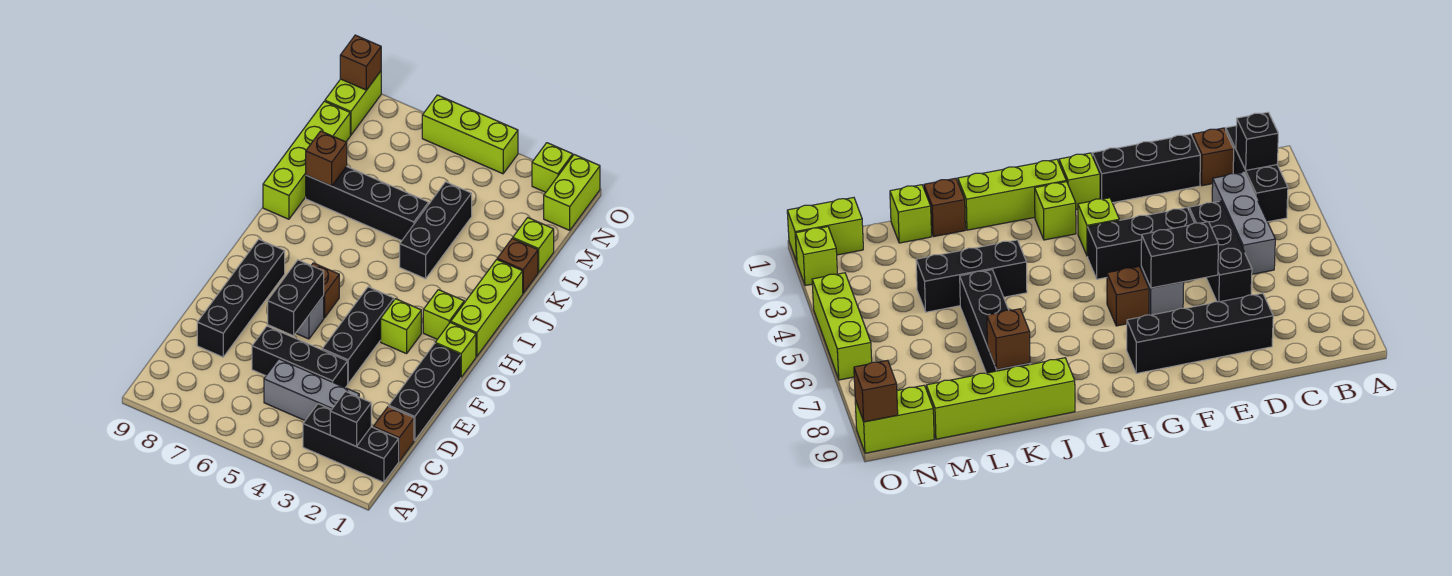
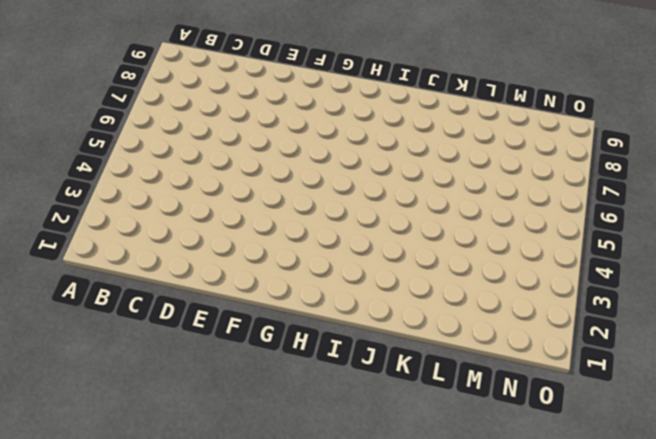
none -> black 1x3 brick [303,404,399,482]
none -> brown 1x1 brick [373,406,414,461]
none -> grey 1x3 brick [264,359,359,420]

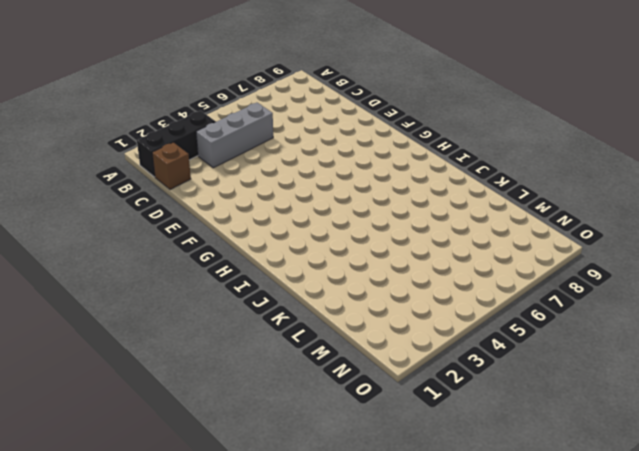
none -> black 1x3 brick [389,344,461,440]
none -> black 1x3 brick [252,326,348,388]
none -> black 1x4 brick [197,239,285,357]

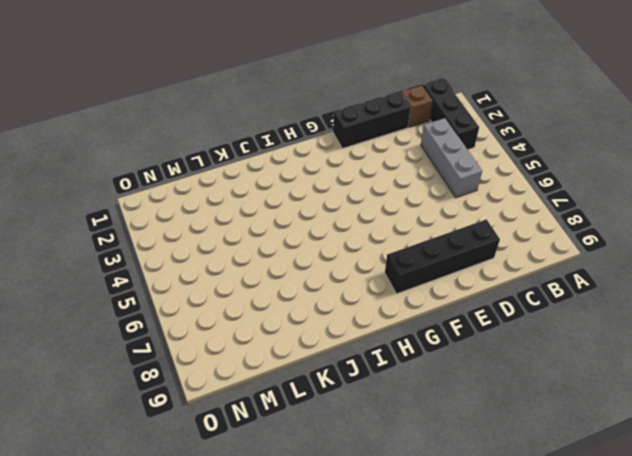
none -> black 1x3 brick [252,326,348,388]
none -> black 1x3 brick [322,287,394,384]
none -> grey 1x1 brick [296,296,324,339]

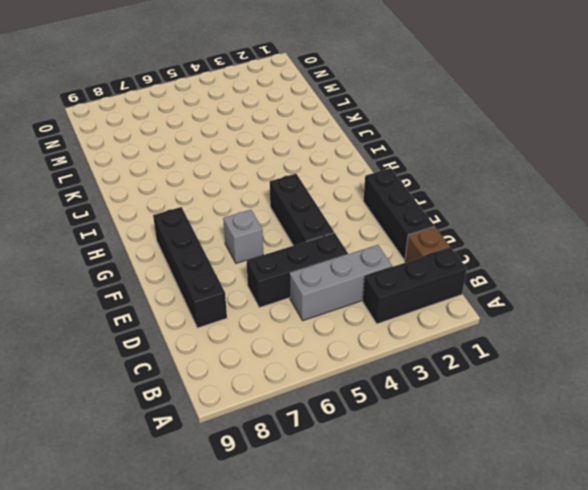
none -> lime 1x1 brick [435,322,476,377]
none -> lime 1x1 brick [381,299,421,354]
none -> brown 1x1 brick [311,263,339,318]

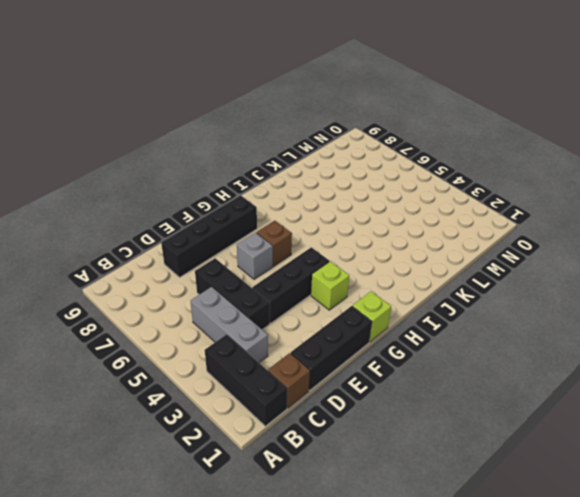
none -> lime 1x3 brick [451,260,523,356]
none -> lime 1x1 brick [423,290,464,339]
none -> black 1x3 brick [400,182,472,279]

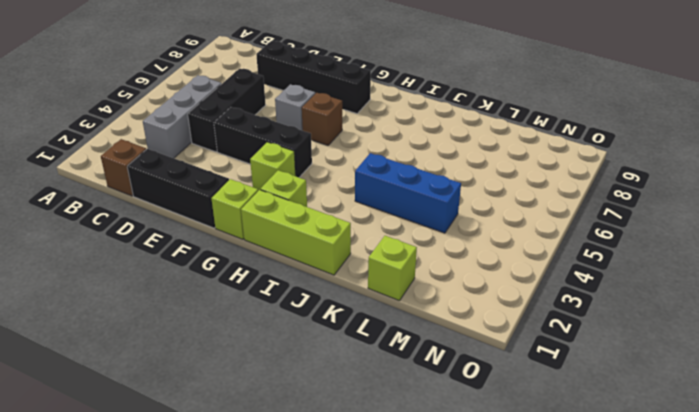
blue 1x3 brick [355,153,461,233] -> black 1x3 brick [400,182,472,279]
none -> black 1x3 brick [303,404,399,482]
none -> lime 1x4 brick [263,101,350,219]
none -> brown 1x1 brick [497,238,538,293]

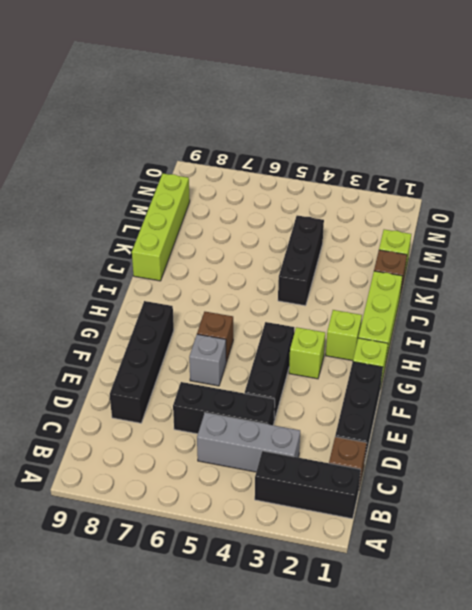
none -> black 1x4 brick [306,166,429,241]
none -> lime 1x2 brick [544,155,600,230]
none -> lime 1x2 brick [325,71,381,135]

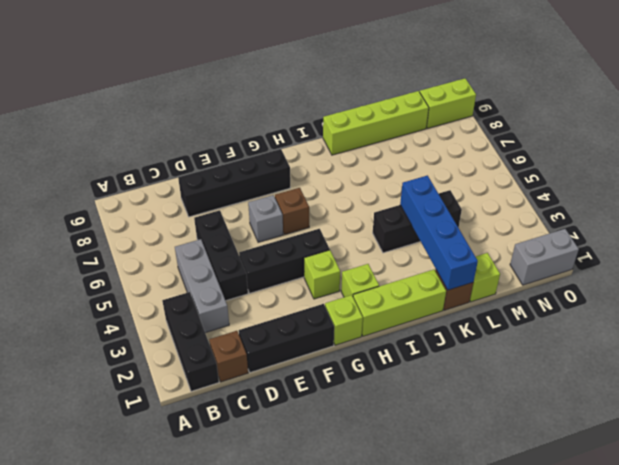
blue 1x4 brick [400,175,478,290] -> none
grey 1x2 brick [510,229,579,285] -> lime 1x2 brick [544,155,600,230]
none -> black 1x4 brick [306,166,429,241]
none -> lime 1x1 brick [532,143,573,192]
none -> lime 1x3 brick [422,95,518,174]

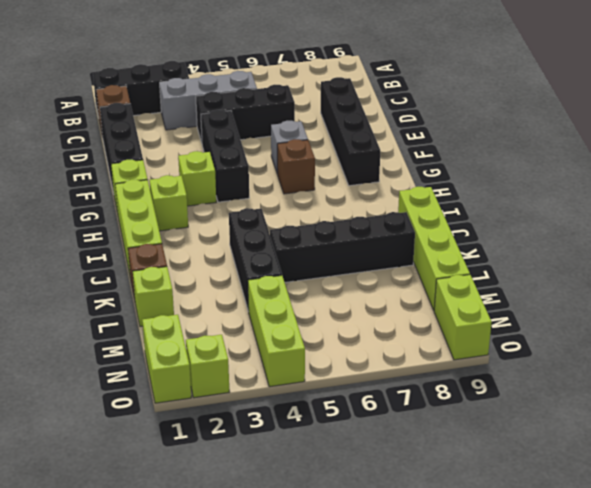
lime 1x3 brick [248,275,305,387] -> lime 1x3 brick turned to [422,95,518,174]
none -> black 1x1 brick [330,391,371,446]
none -> black 1x2 brick [268,260,324,336]
none -> brown 1x1 brick [306,131,347,186]

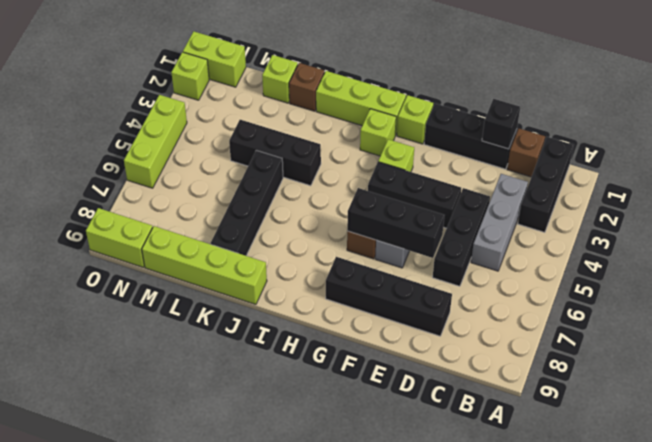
black 1x1 brick [482,99,520,149] -> black 1x1 brick moved to [330,391,371,446]
black 1x3 brick [347,188,444,258] -> black 1x2 brick [268,260,324,336]
none -> brown 1x1 brick [306,131,347,186]
none -> brown 1x1 brick [340,35,381,90]

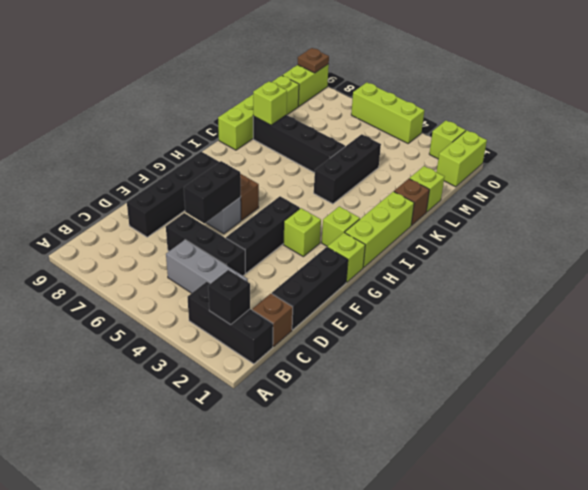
lime 1x1 brick [253,81,287,125] -> brown 1x1 brick [306,131,347,186]
brown 1x1 plate [298,48,329,73] -> brown 1x1 brick [340,35,381,90]

